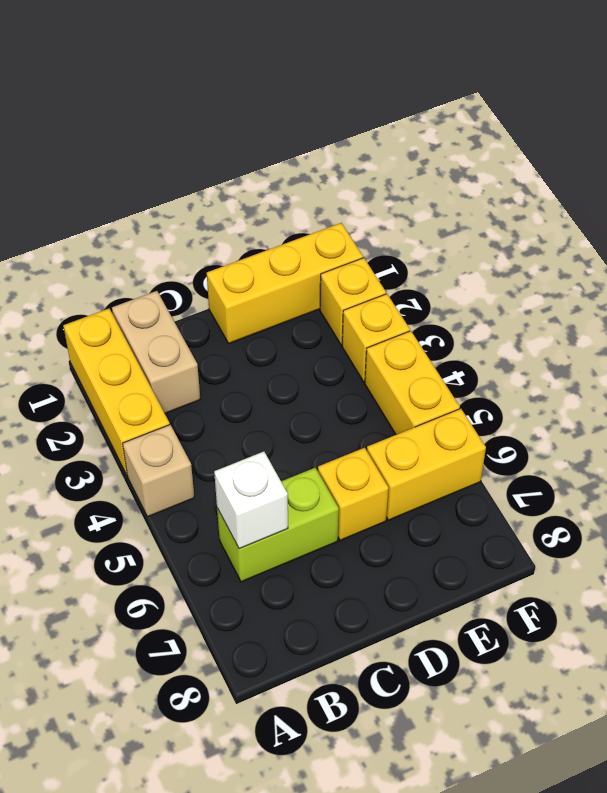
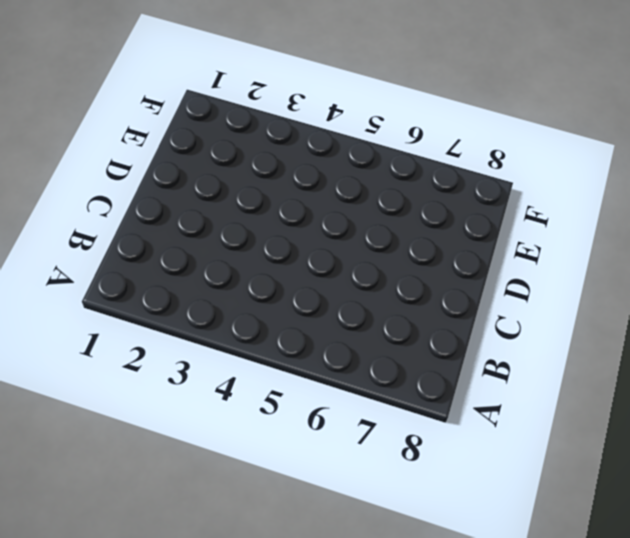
none -> yellow 1x3 brick [63,309,170,476]
none -> tan 1x1 brick [123,425,194,517]

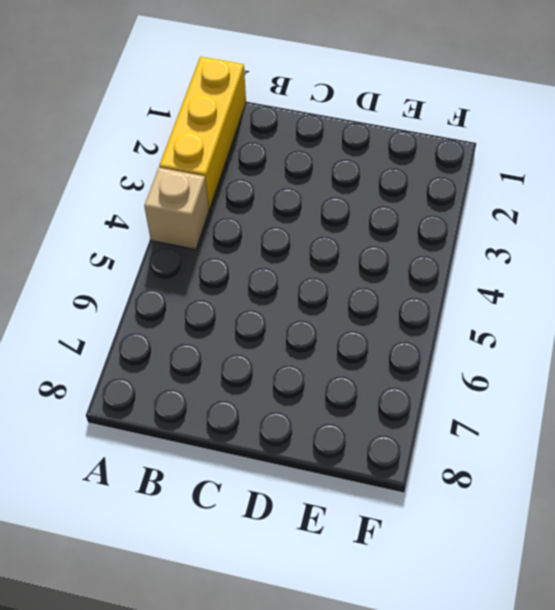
none -> tan 1x2 brick [112,291,200,413]
none -> lime 1x2 brick [217,468,339,582]

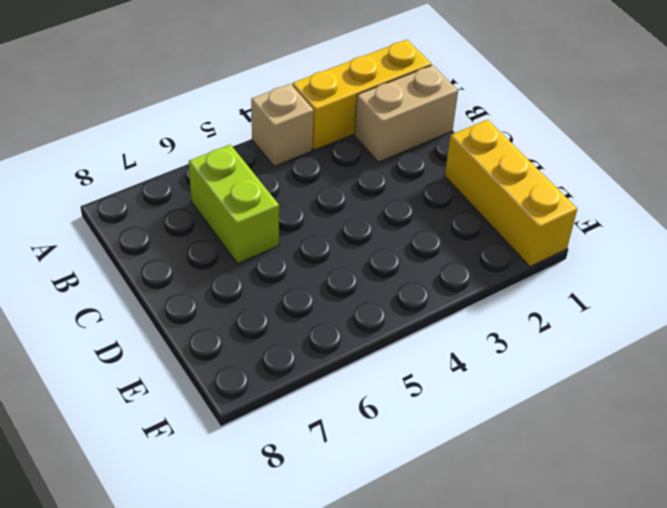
none -> yellow 1x1 brick [318,448,389,540]
none -> yellow 1x2 brick [367,409,486,520]

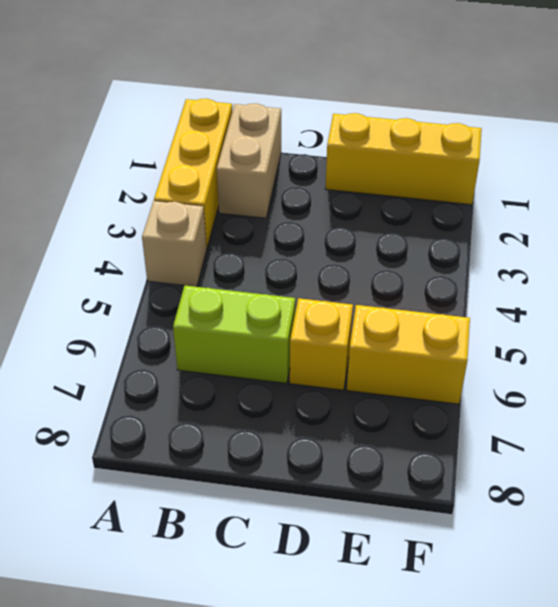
none -> yellow 1x1 brick [320,258,386,345]
none -> yellow 1x1 brick [342,294,410,382]

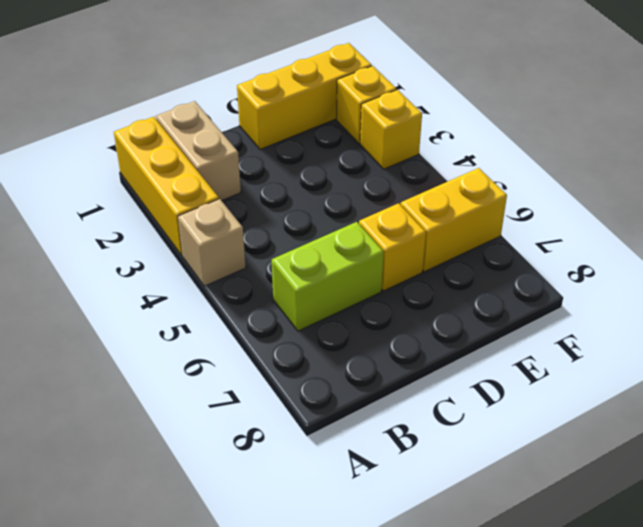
none -> yellow 1x2 brick [365,331,460,435]
none -> white 1x1 brick [214,452,288,549]

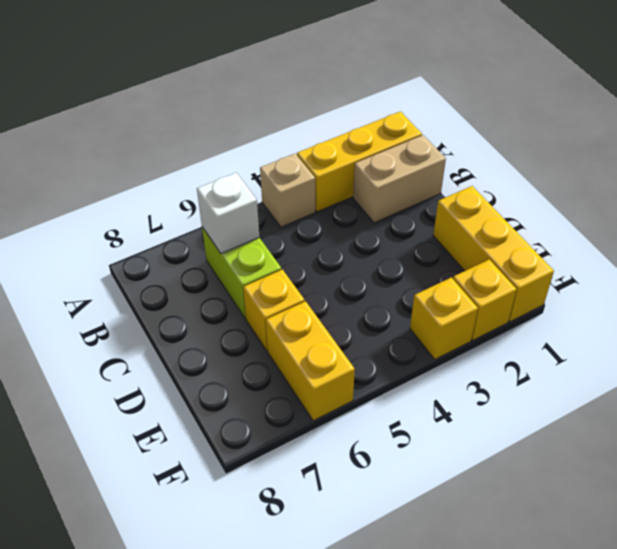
none -> yellow 1x2 brick [365,331,460,435]

